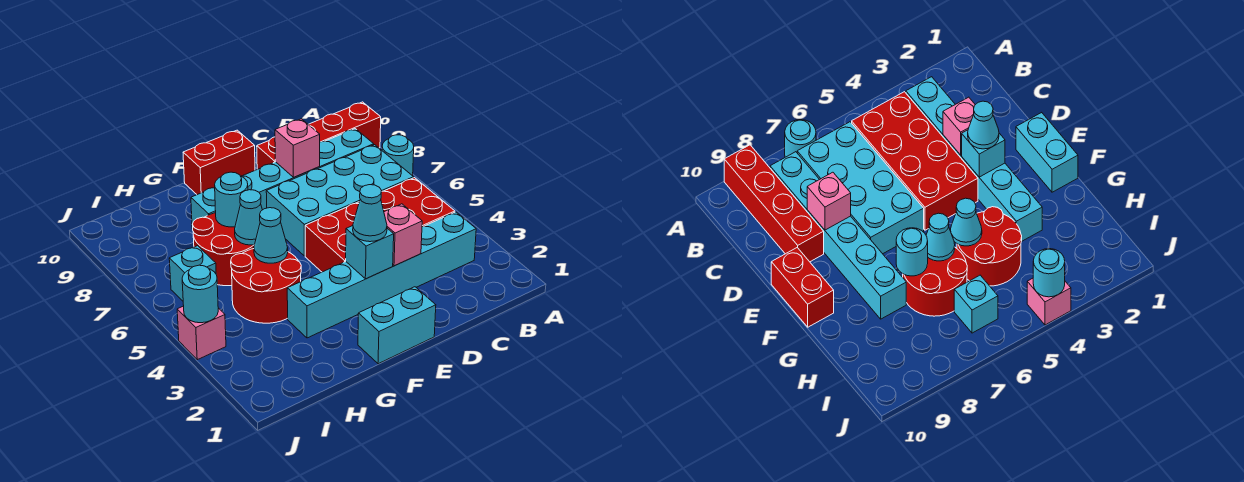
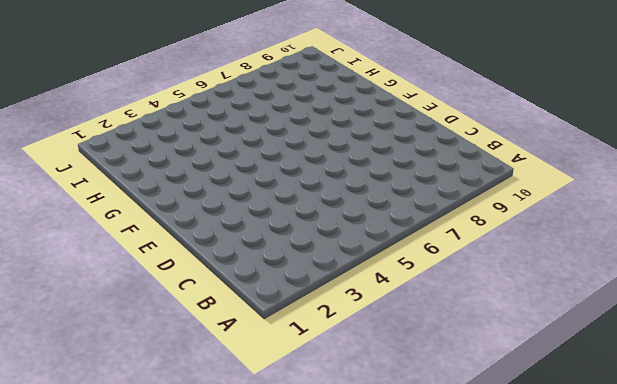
none -> cyan 1x1 round brick [382,135,414,176]
none -> red 1x4 brick [257,102,381,169]
none -> cyan 1x6 brick [287,212,476,338]

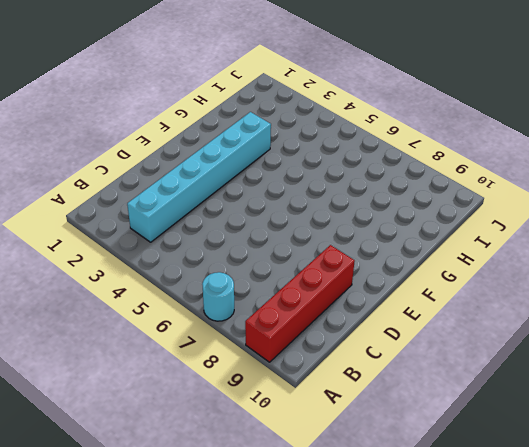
none -> red 2x4 brick [305,178,455,272]
none -> cyan 2x4 brick [266,145,414,256]
none -> cyan 1x6 brick [191,129,374,229]

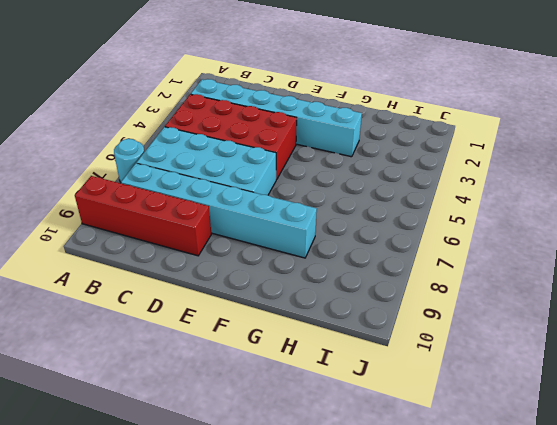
none -> cyan 1x2 brick [358,287,436,364]
none -> red 1x2 brick [183,130,255,195]
none -> red 2x2 round brick [231,249,301,323]

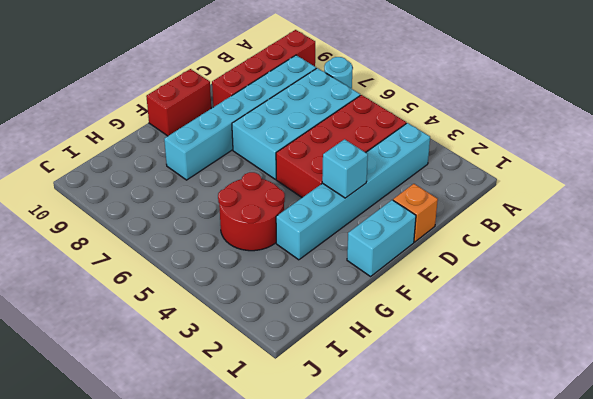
orange 1x1 brick [393,184,438,242] -> none
none -> red 2x2 round brick [193,213,254,286]
none -> cyan 1x1 brick [169,246,216,301]
none -> pink 1x1 brick [177,306,226,360]

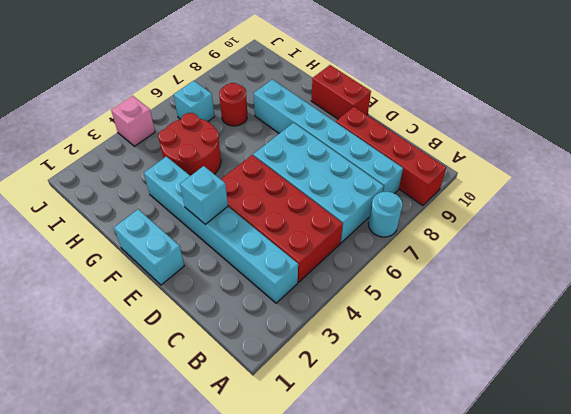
red 1x1 round brick [219,83,247,126] -> red 2x2 round brick [193,213,254,286]
none -> pink 1x1 brick [384,204,422,266]
none -> pink 1x1 brick [275,119,320,177]
none -> cyan 1x1 cone [254,208,288,263]

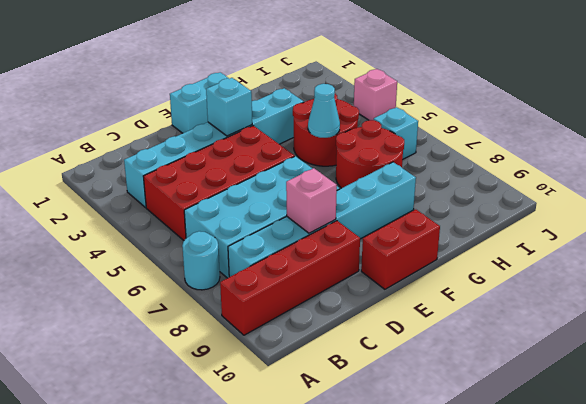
none -> pink 1x1 brick [384,204,422,266]
none -> cyan 1x1 cone [235,190,262,245]
none -> cyan 1x1 round brick [215,172,248,227]

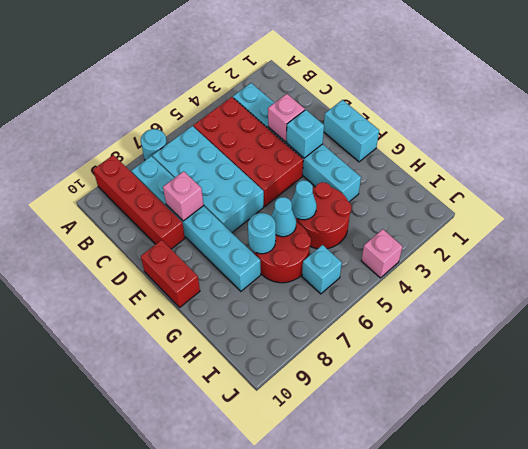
none -> cyan 1x1 round brick [182,265,218,323]
none -> cyan 1x1 cone [353,185,387,242]

